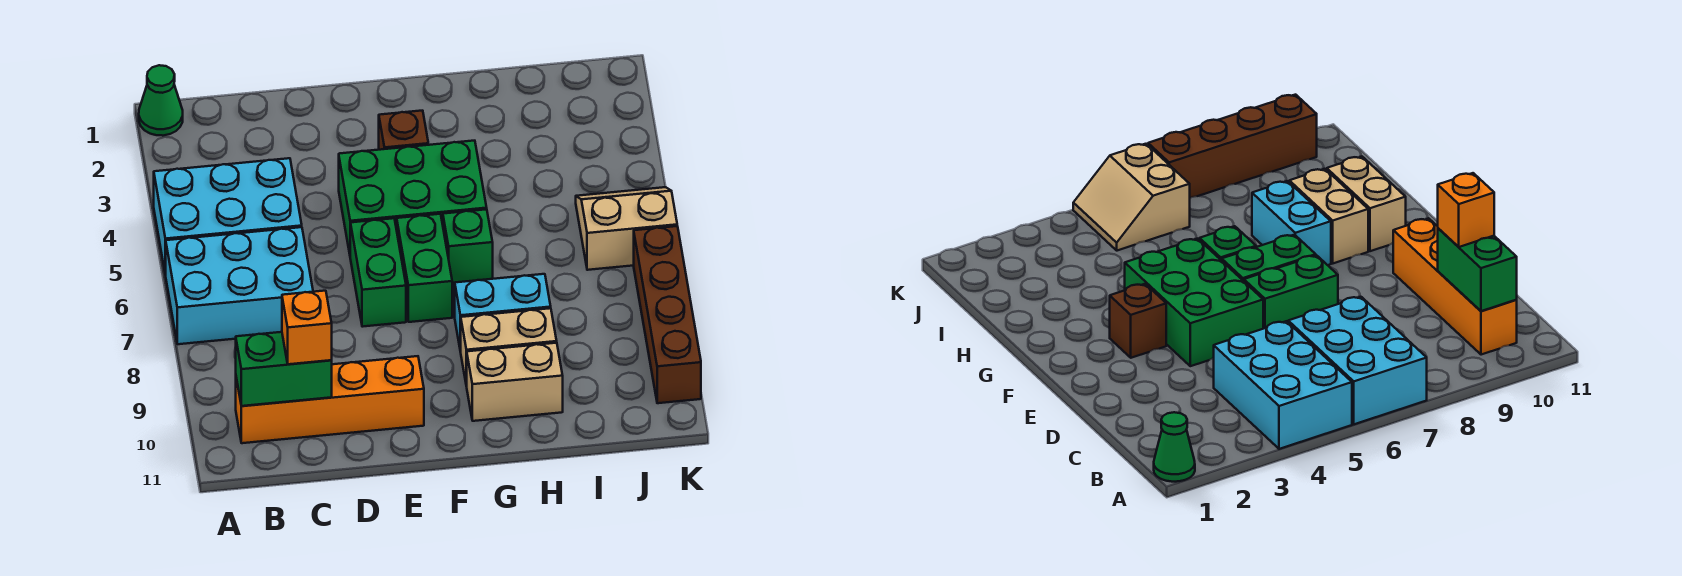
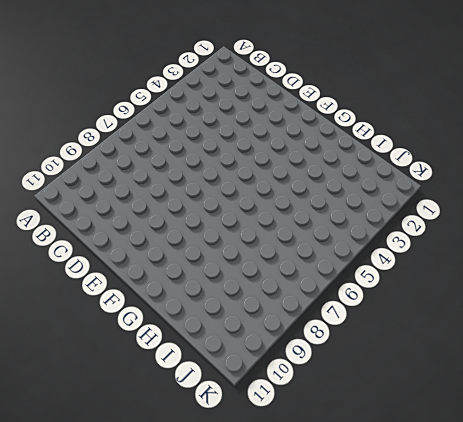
none -> green 1x1 cone [139,65,183,136]
none -> cyan 2x3 brick [154,158,302,275]
none -> cyan 2x3 brick [166,227,313,344]

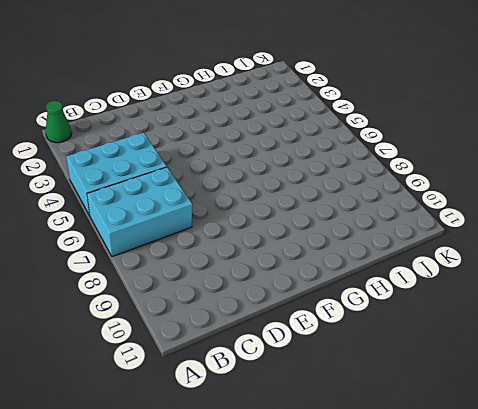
none -> orange 1x4 brick [236,356,424,443]
none -> green 2x3 brick [339,141,487,254]
none -> green 1x2 brick [350,218,406,327]

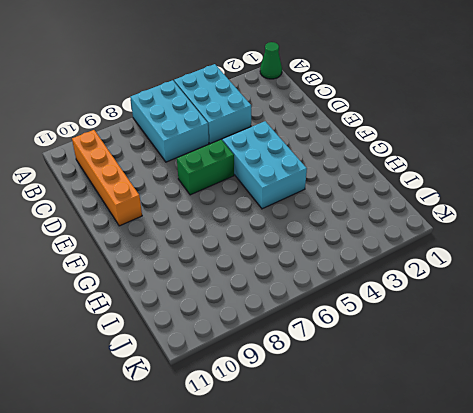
cyan 2x3 brick [222,121,307,209] -> green 2x3 brick [339,141,487,254]
none -> brown 1x1 brick [379,111,428,150]
none -> green 1x2 brick [397,214,452,322]
none -> green 1x1 brick [443,209,493,283]

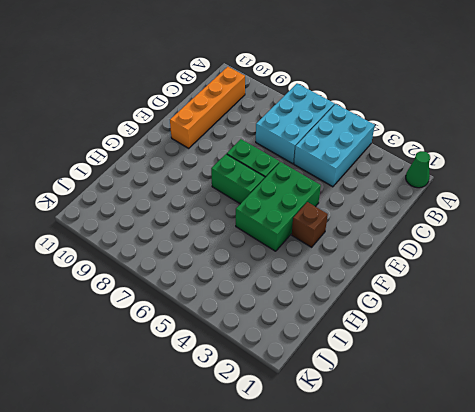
none -> green 1x1 brick [443,209,493,283]
none -> cyan 1x2 brick [455,274,551,352]
none -> tan 1x2 brick [461,308,557,386]

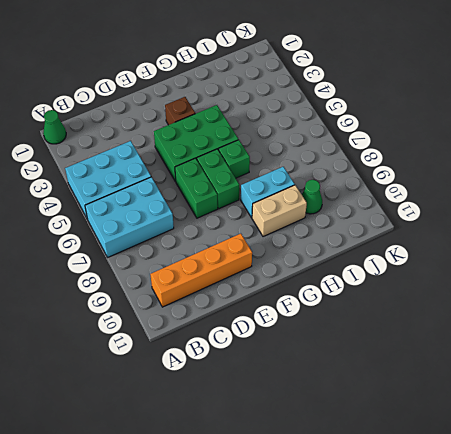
green 1x1 cone [302,180,322,214] -> none
none -> tan 1x2 brick [467,343,563,421]
none -> tan 2x2 slope [576,187,677,270]
none -> brown 1x4 brick [634,226,701,403]

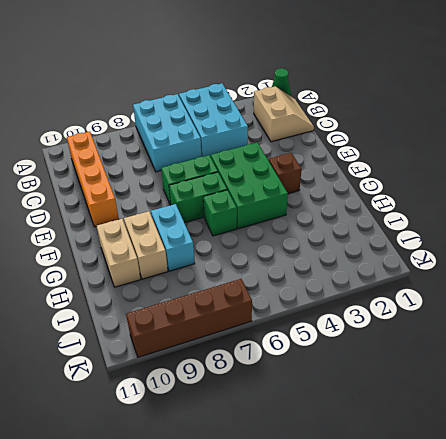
tan 2x2 slope [254,86,314,142] -> tan 2x2 slope moved to [576,187,677,270]
none -> green 1x2 brick [236,332,332,406]
none -> orange 1x1 brick [282,291,332,364]

